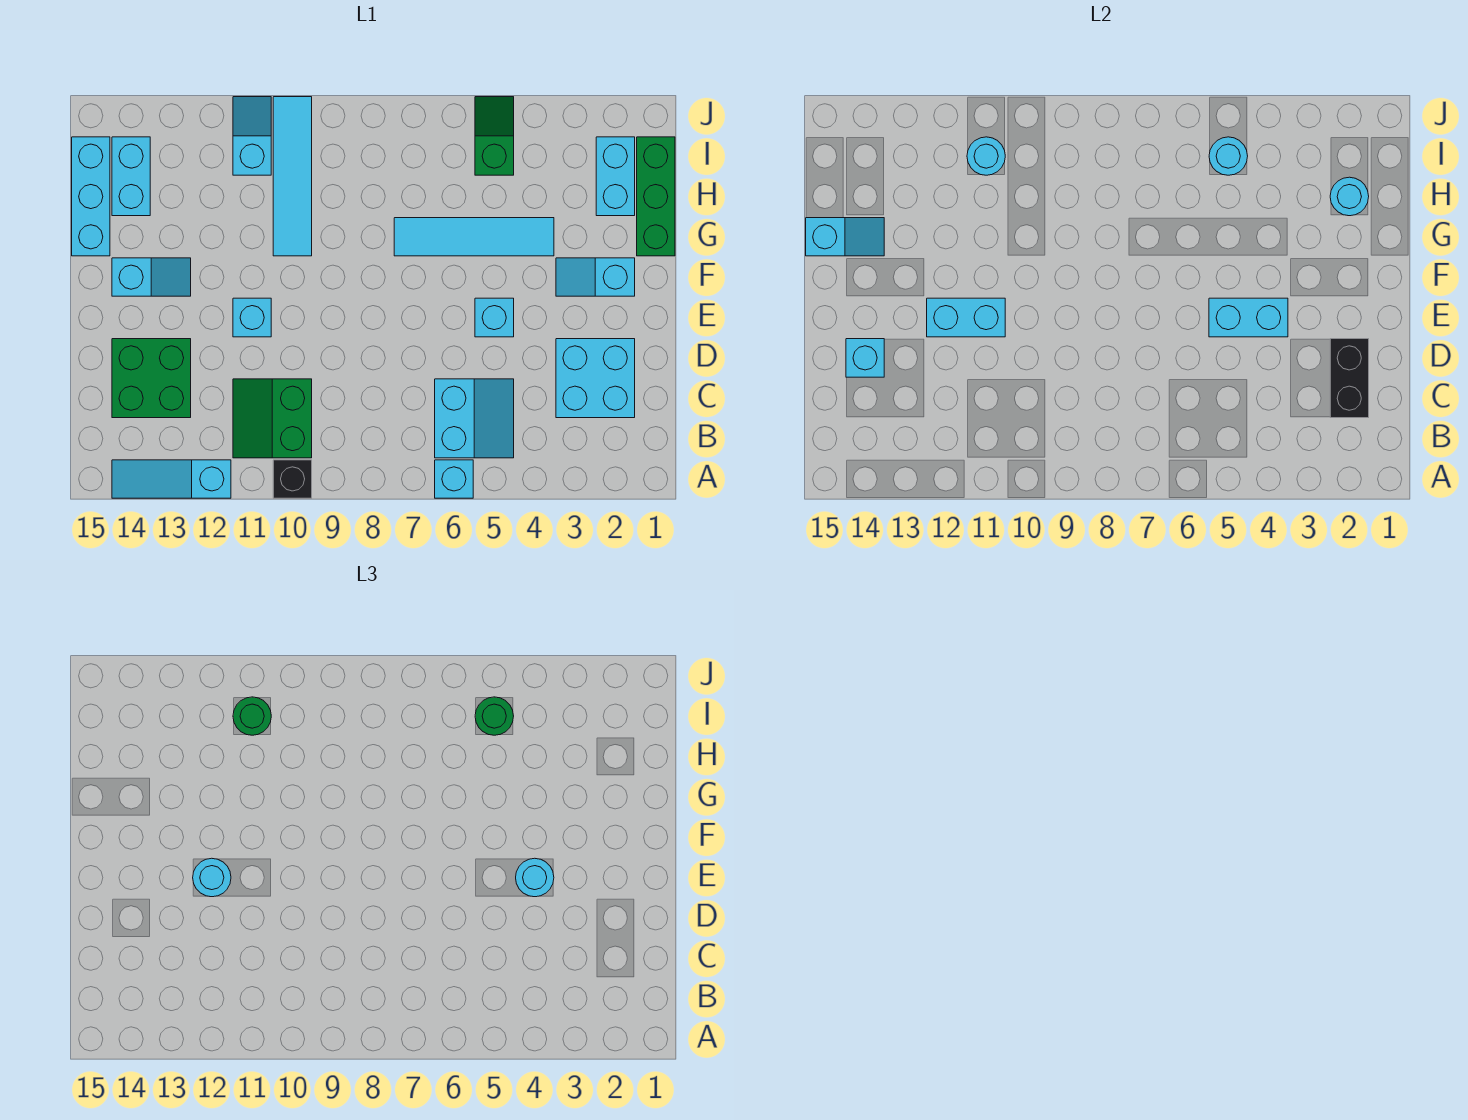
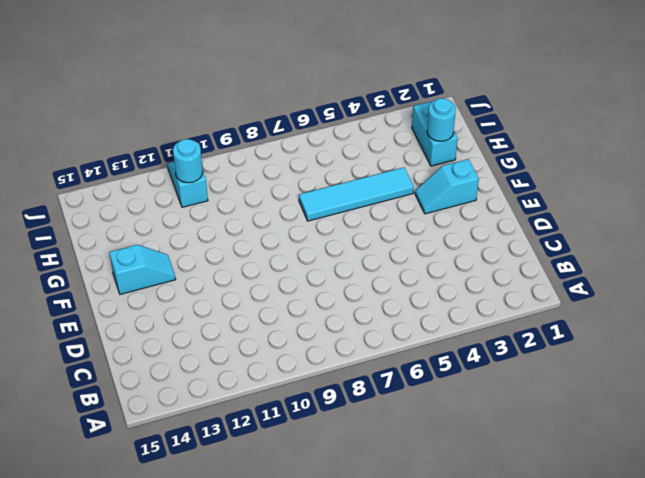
none -> cyan 1x1 brick [435,460,473,498]
none -> black 1x1 brick [273,460,312,498]
none -> cyan 1x3 slope [112,460,231,498]
none -> cyan 2x2 slope [435,379,514,458]

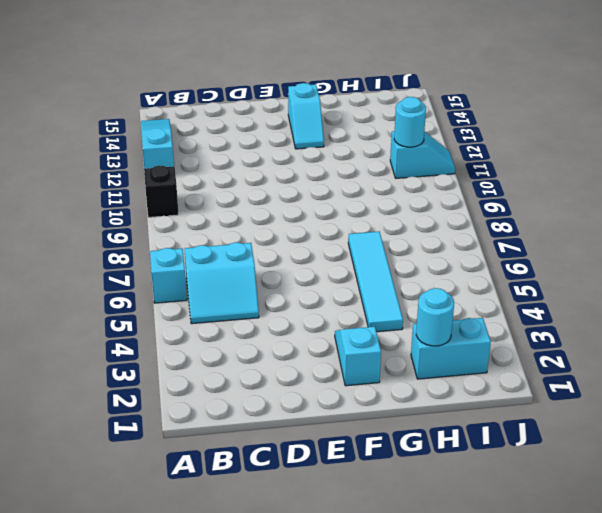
none -> green 2x2 slope [233,379,312,458]
none -> cyan 2x2 brick [556,339,635,418]
none -> green 2x2 brick [112,339,191,418]
none -> cyan 1x1 brick [475,298,514,337]

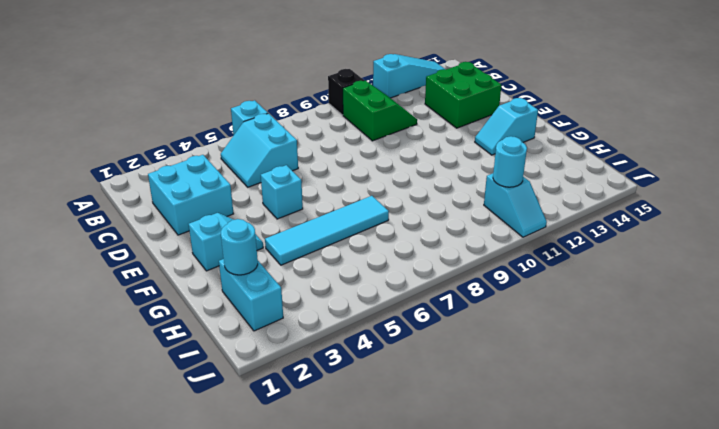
none -> cyan 1x1 brick [233,298,271,337]
none -> green 1x3 brick [637,137,675,256]
none -> cyan 1x4 tile [273,97,312,256]
none -> cyan 1x3 brick [72,137,110,256]

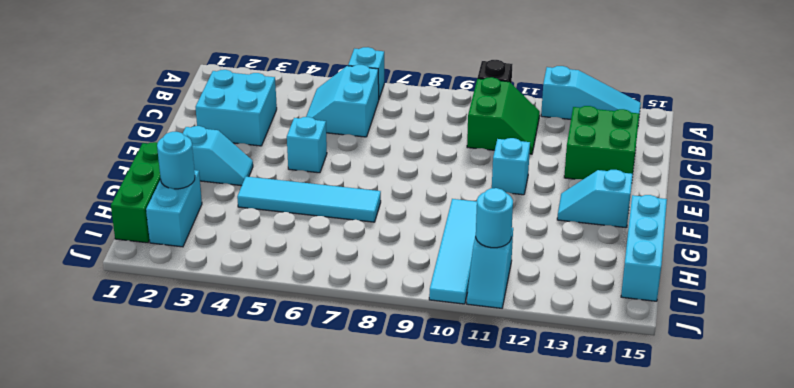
none -> cyan 1x2 brick [112,137,150,216]
none -> green 1x2 slope [475,97,514,175]
none -> black 1x2 brick [1330,339,1369,418]
none -> cyan 1x1 brick [846,339,884,377]

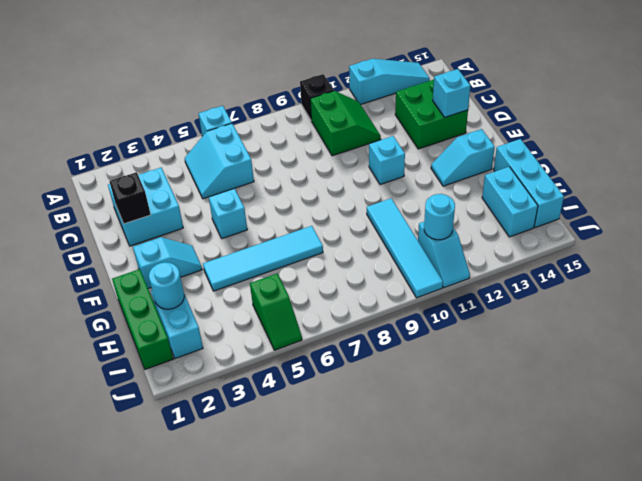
black 1x1 brick [109,172,151,224] -> black 1x2 brick [1330,339,1369,418]
none -> cyan 1x2 brick [1209,298,1288,337]
none -> cyan 1x2 brick [927,298,1005,337]
none -> cyan 1x2 slope [806,218,884,256]
none -> cyan 1x1 round brick [1209,137,1248,175]

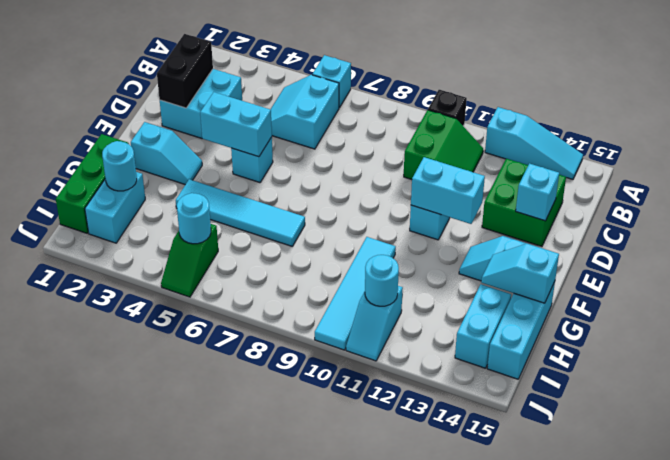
none -> cyan 1x1 round brick [516,858,554,897]
none -> cyan 1x1 round brick [193,858,231,897]
none -> green 1x1 round brick [475,697,514,735]
none -> green 1x1 round brick [233,697,271,735]

